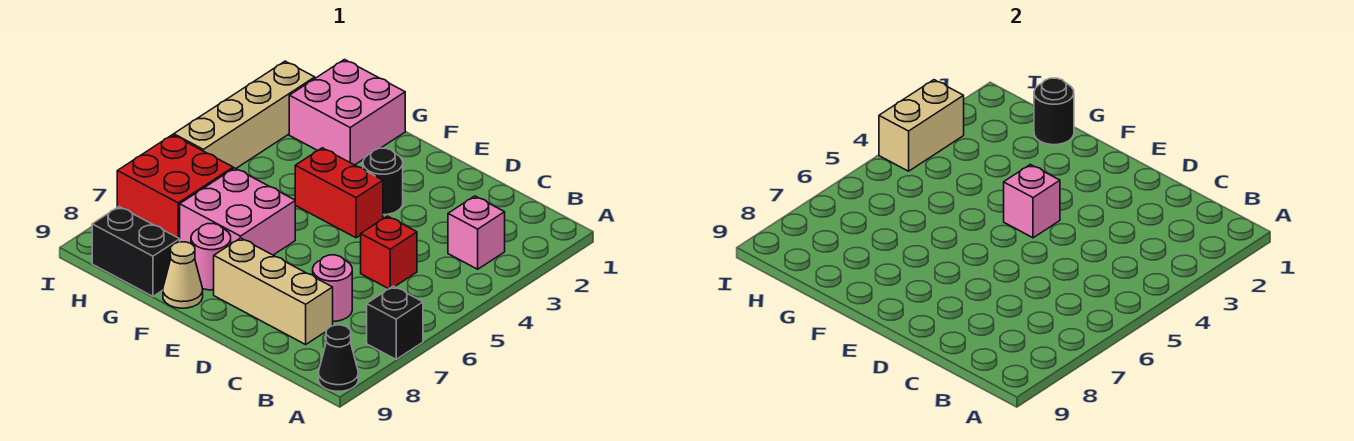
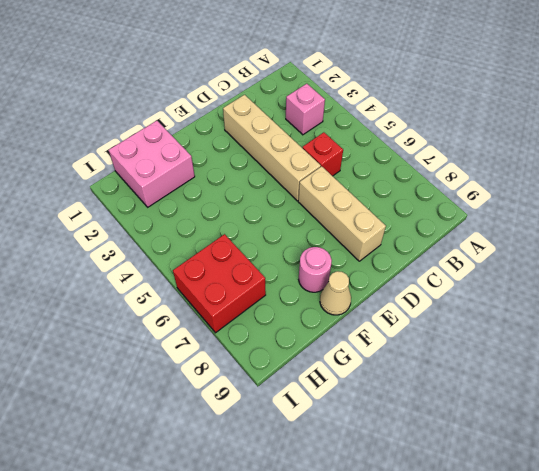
tan 1x4 brick [223,95,321,201] -> tan 1x4 brick moved to [174,61,315,169]
tan 1x3 brick [298,166,386,261] -> tan 1x3 brick turned to [214,238,333,344]
none -> black 1x1 brick [367,286,423,359]
none -> black 1x1 cone [319,325,358,391]
none -> pink 1x1 round brick [313,255,352,321]

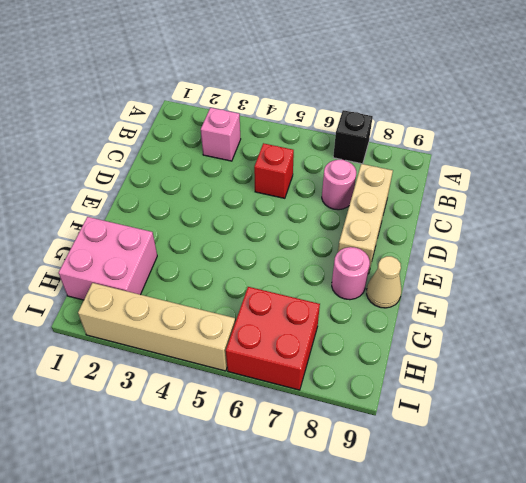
none -> black 1x1 cone [319,325,358,391]
none -> black 1x1 round brick [363,148,403,215]
none -> red 1x2 brick [295,148,383,238]

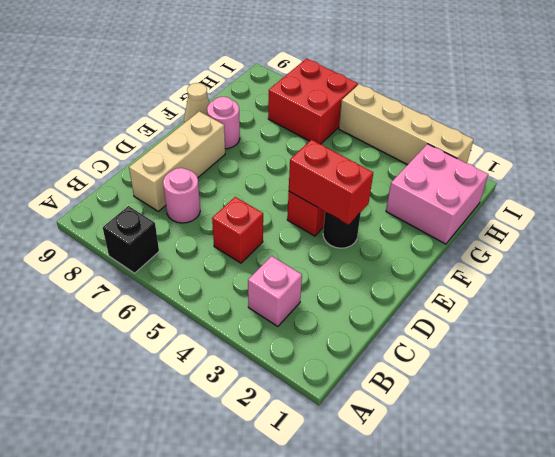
red 1x2 brick [289,140,373,225] -> pink 1x1 brick [1004,164,1060,238]
none -> black 1x1 cone [319,325,358,391]
none -> pink 2x2 brick [180,168,295,255]
none -> black 1x2 brick [92,207,180,296]

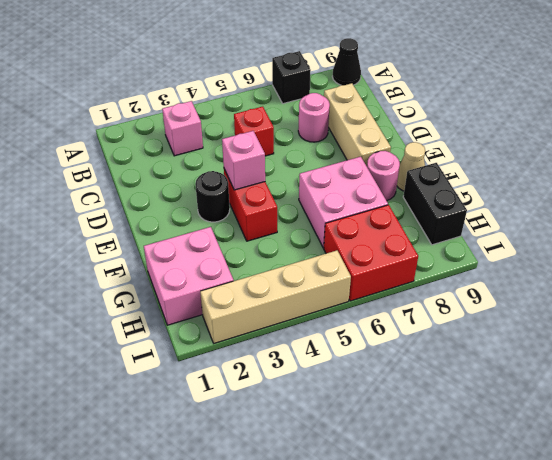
none -> black 1x1 round brick [1034,78,1074,145]
none -> tan 1x2 brick [879,80,964,171]

